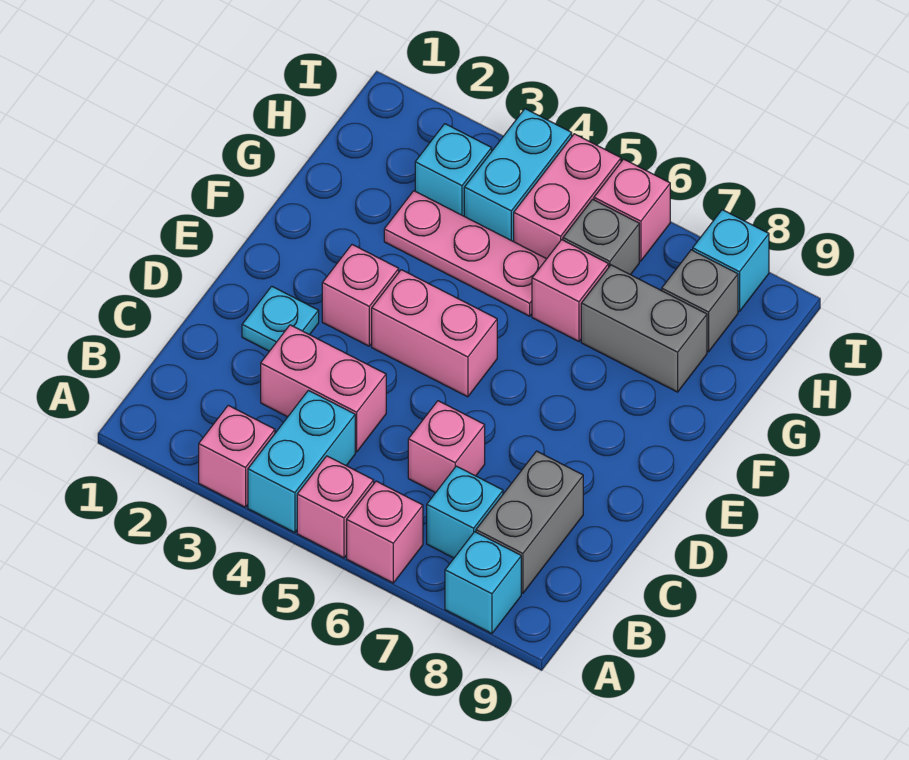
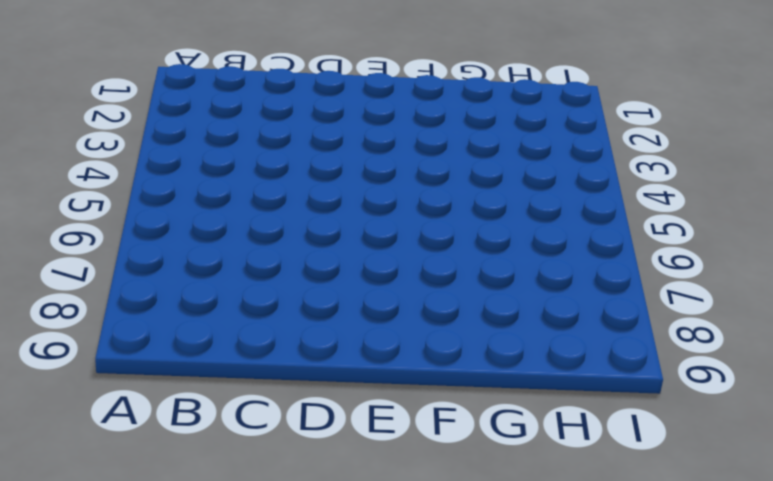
none -> pink 1x1 brick [199,405,275,507]
none -> cyan 1x2 brick [248,390,355,533]
none -> pink 1x1 brick [297,456,374,558]

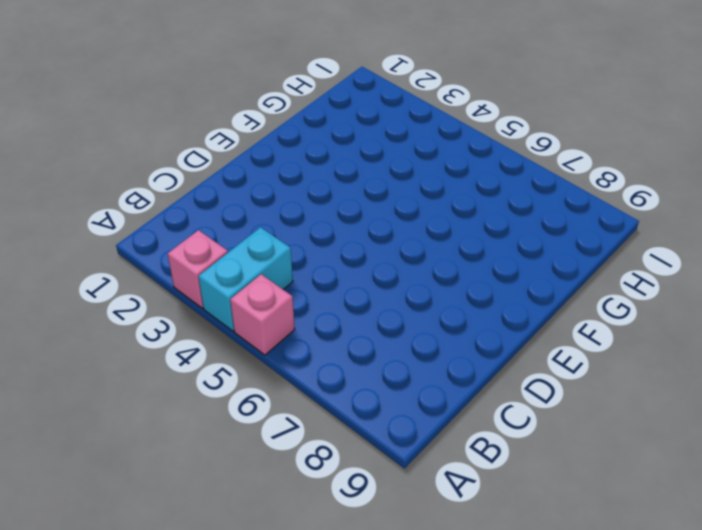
none -> pink 1x1 brick [347,481,423,583]
none -> cyan 1x1 brick [445,532,521,634]
none -> cyan 1x1 brick [427,466,503,558]

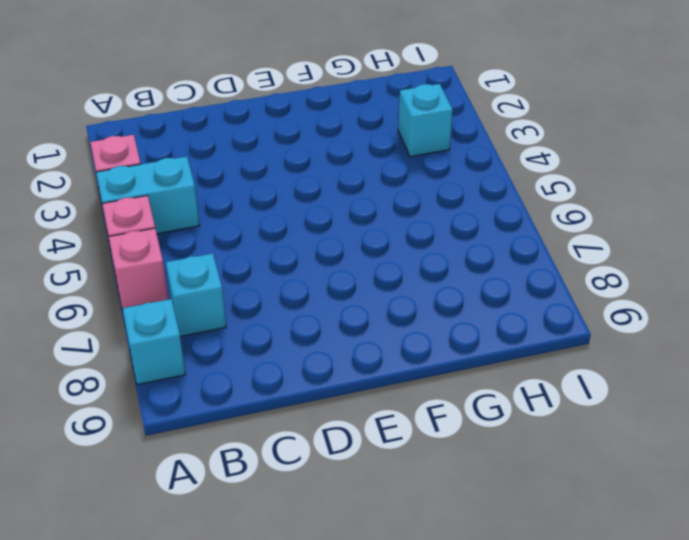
none -> grey 1x2 brick [476,451,583,593]
none -> pink 1x2 brick [261,325,386,452]
none -> pink 1x1 brick [408,401,485,493]

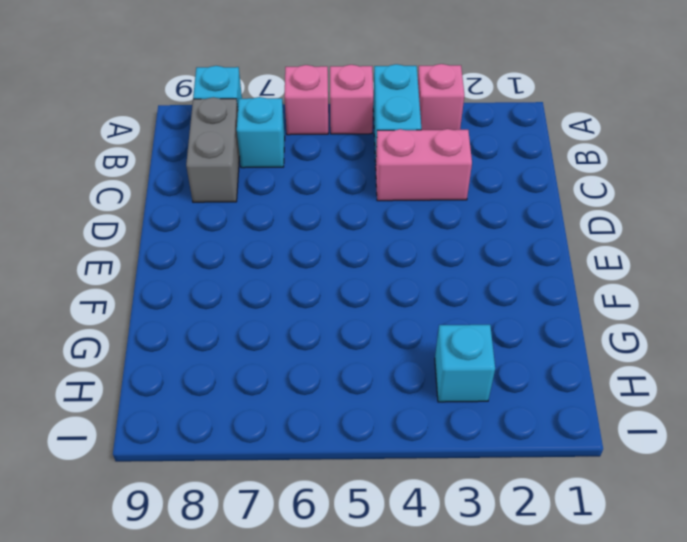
none -> pink 1x1 brick [408,401,485,493]
none -> cyan 1x1 plate [242,286,319,351]
none -> pink 1x1 brick [322,245,399,346]

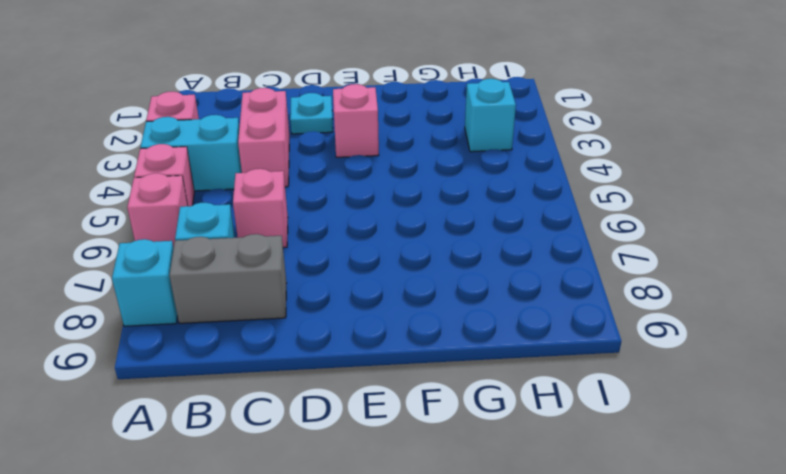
none -> pink 1x2 brick [372,270,497,397]
none -> pink 1x3 plate [384,191,546,316]
none -> pink 1x1 brick [532,240,609,341]

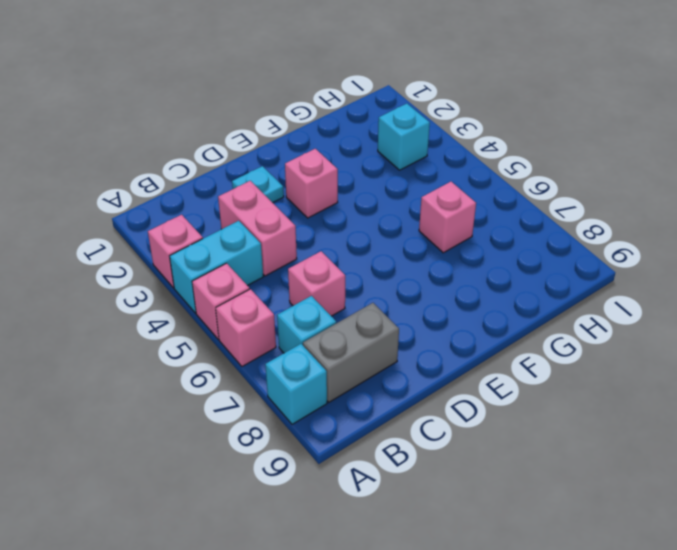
none -> pink 1x2 brick [372,270,497,397]
none -> pink 1x3 plate [384,191,546,316]
none -> grey 1x2 brick [581,265,707,392]

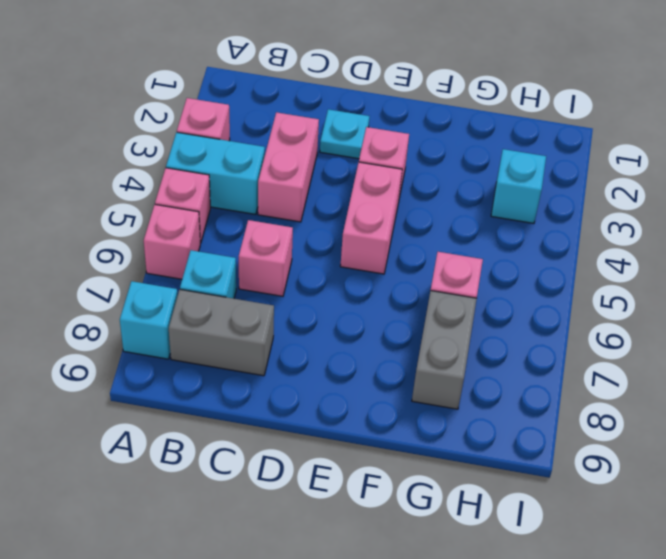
none -> pink 1x3 plate [384,191,546,316]
none -> cyan 1x2 brick [464,109,572,242]
none -> pink 1x2 brick [514,134,621,259]

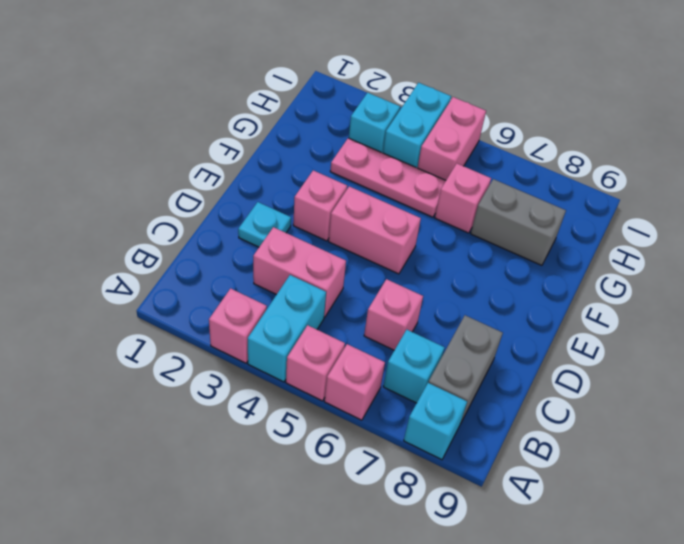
none -> grey 1x1 brick [563,199,639,275]
none -> grey 1x1 brick [662,250,738,352]
none -> pink 1x1 brick [594,159,670,261]

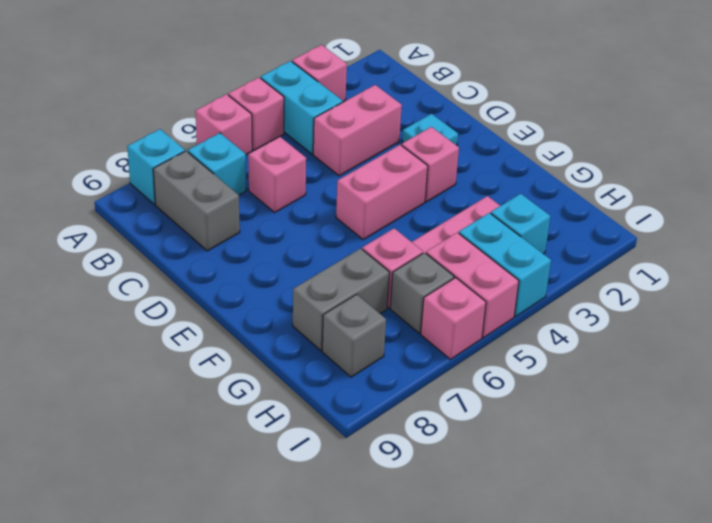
none -> cyan 1x1 brick [693,210,769,312]

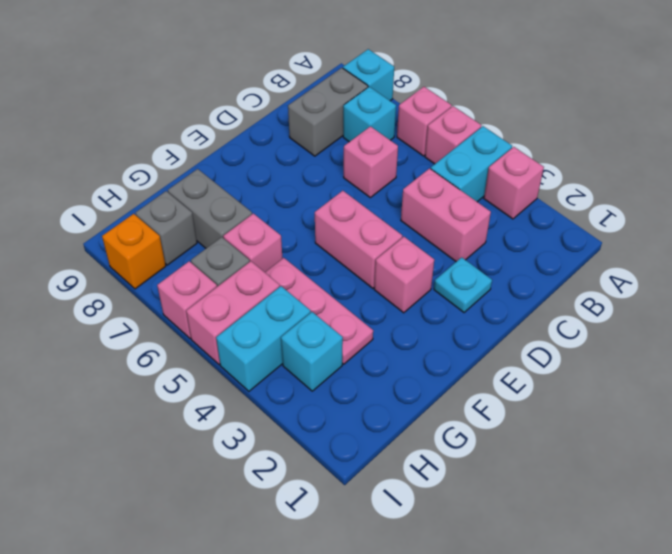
orange 1x1 brick [102,214,166,289] -> cyan 1x1 brick [693,210,769,312]

